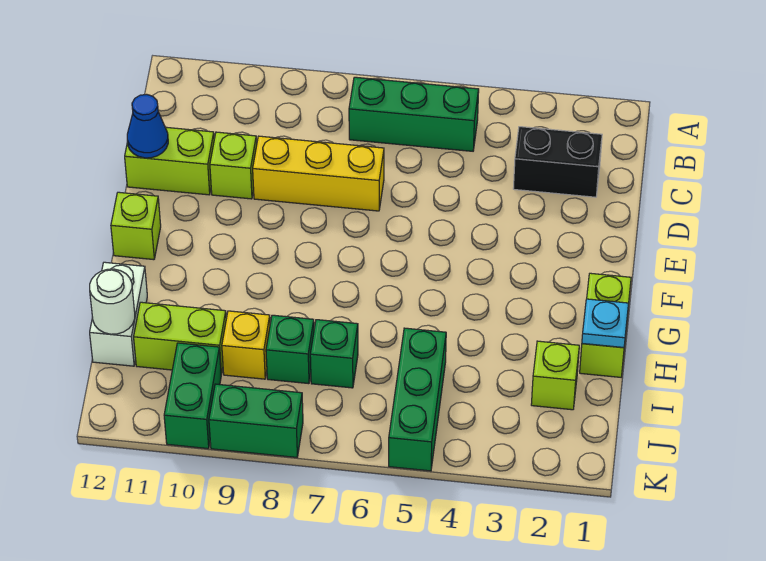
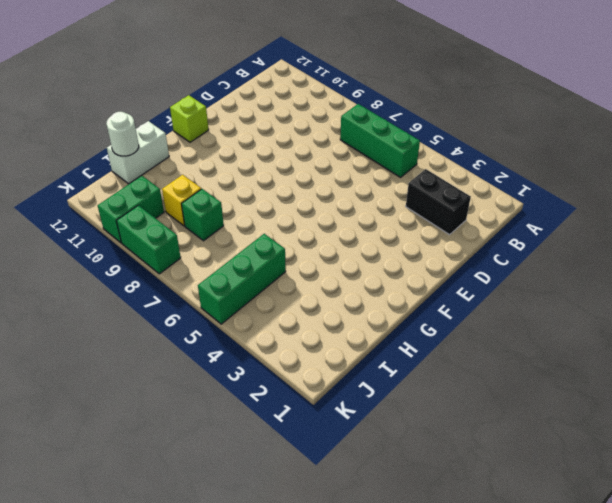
none -> yellow 1x3 brick [253,136,384,211]
none -> lime 1x1 brick [210,132,257,199]
none -> lime 1x2 brick [125,127,214,195]

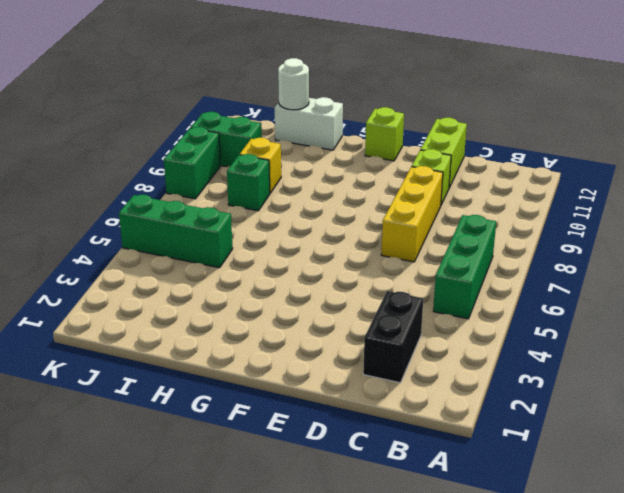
none -> lime 1x2 brick [580,273,631,377]
none -> lime 1x1 brick [531,341,579,410]
none -> green 1x1 brick [310,320,358,388]

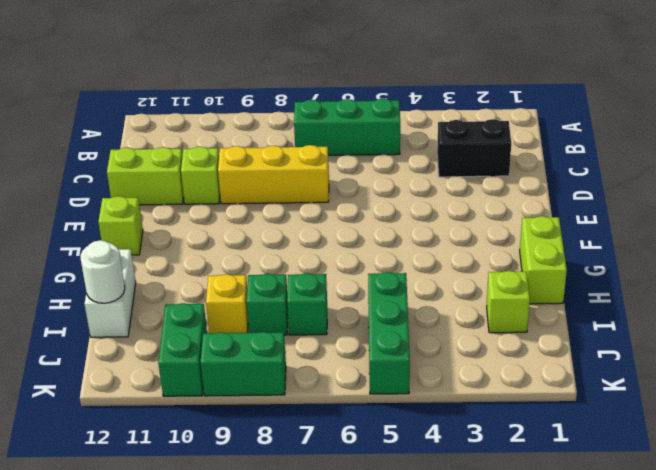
none -> lime 1x2 brick [134,302,226,375]
none -> blue 1x1 cone [127,94,168,158]
none -> cyan 1x1 plate [582,299,629,348]

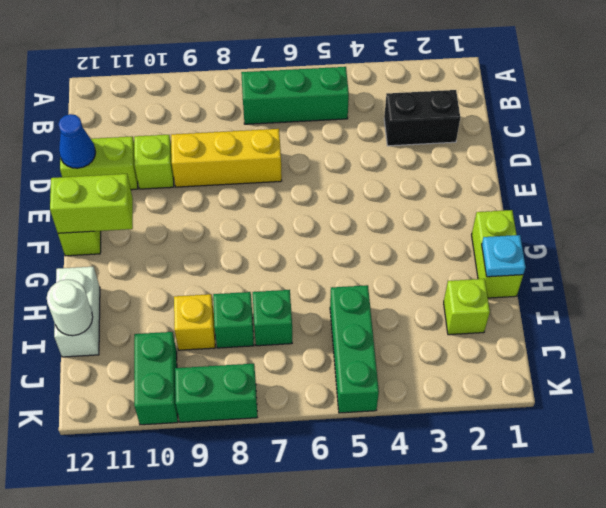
lime 1x2 brick [50,174,133,233] -> lime 1x2 brick moved to [134,302,226,375]

